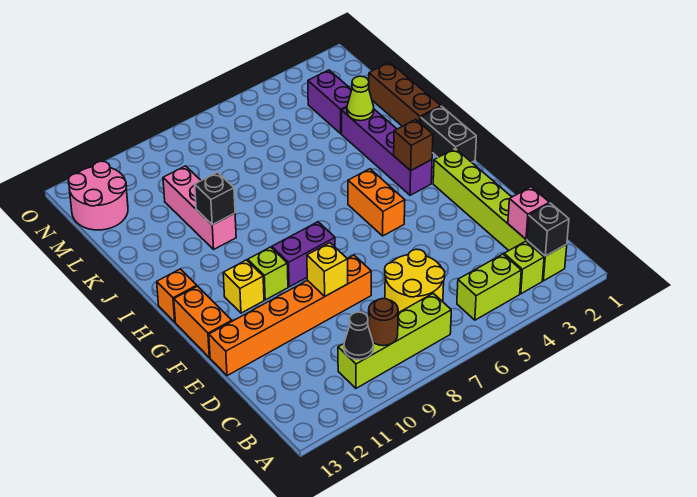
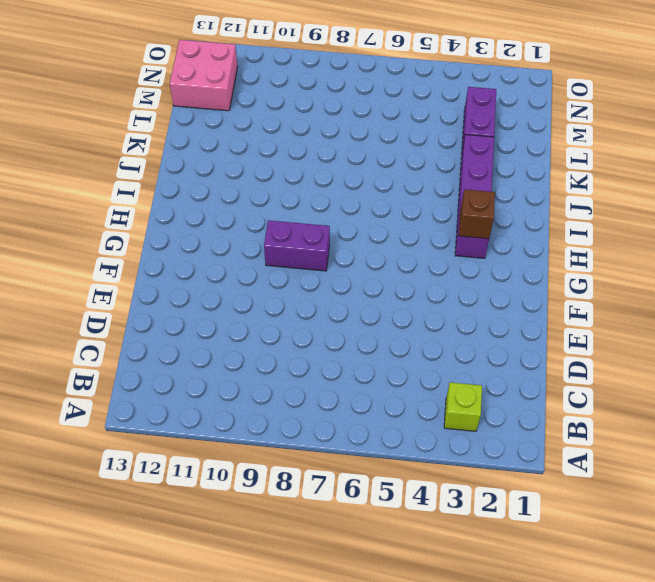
pink 2x2 brick [170,40,238,111] -> pink 2x2 round brick [68,161,128,230]
none -> lime 1x6 brick [433,149,567,281]
none -> lime 1x2 brick [457,254,521,320]
none -> lime 1x4 brick [338,293,451,388]

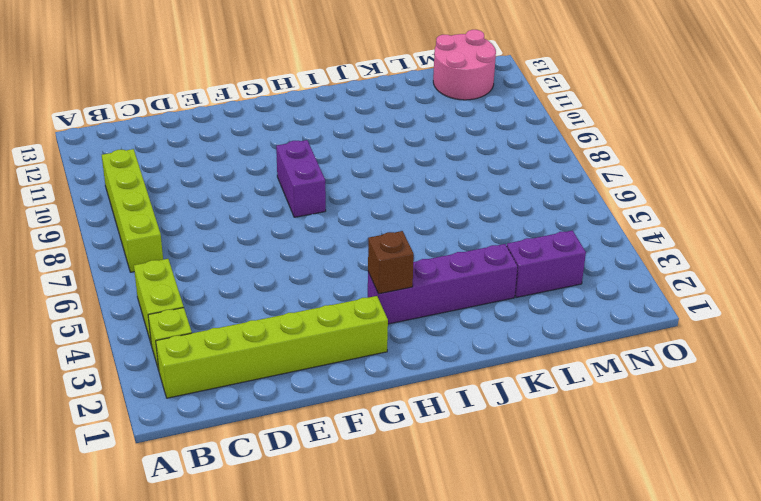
none -> yellow 2x2 round brick [385,249,445,313]
none -> orange 1x6 brick [209,255,371,376]
none -> orange 1x2 brick [174,286,232,358]

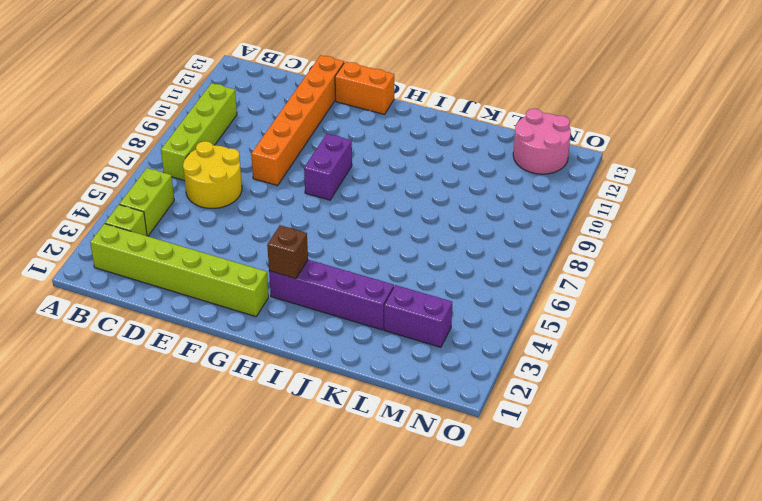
none -> orange 1x2 brick [348,169,405,236]
none -> lime 1x1 brick [248,247,288,300]
none -> yellow 1x1 brick [223,260,264,313]

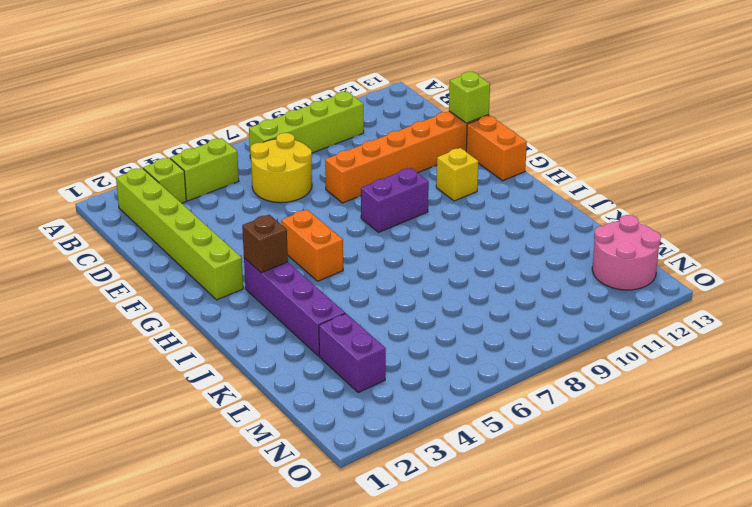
lime 1x1 brick [449,72,490,123] -> lime 1x1 brick moved to [248,247,288,300]
none -> black 1x2 brick [421,106,476,162]
none -> orange 1x1 brick [157,269,197,322]
none -> brown 1x3 brick [369,62,441,126]

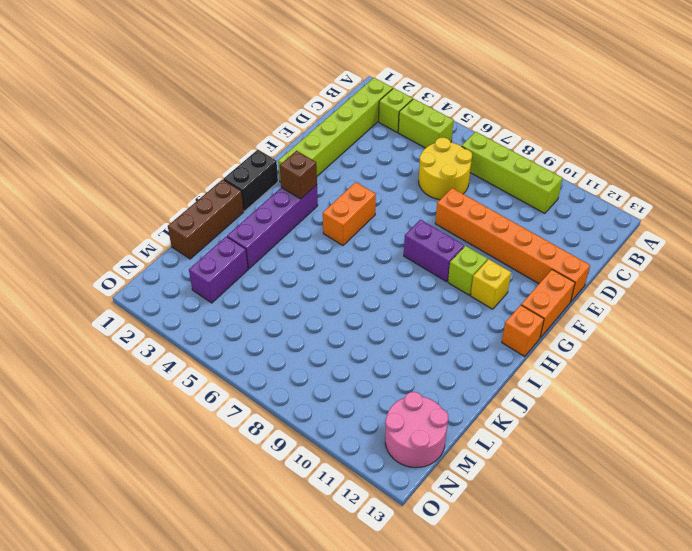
none -> pink 1x3 brick [163,166,236,249]
none -> black 1x1 brick [527,203,569,256]
none -> brown 1x1 round brick [369,298,398,346]

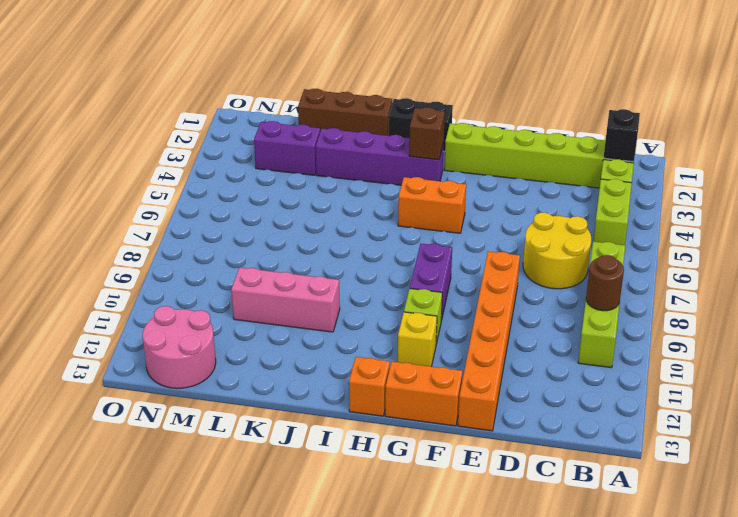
none -> black 1x1 cone [344,312,373,359]
none -> pink 1x1 brick [508,187,549,239]
none -> yellow 1x1 brick [307,243,348,296]

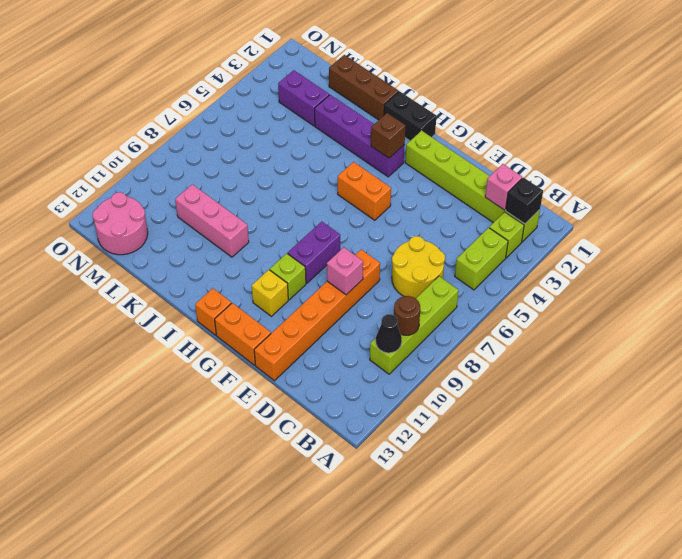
pink 1x1 brick [327,247,363,295] -> yellow 1x1 brick [307,243,348,296]
none -> black 1x1 brick [195,172,235,225]
none -> lime 1x1 cone [347,76,374,121]

